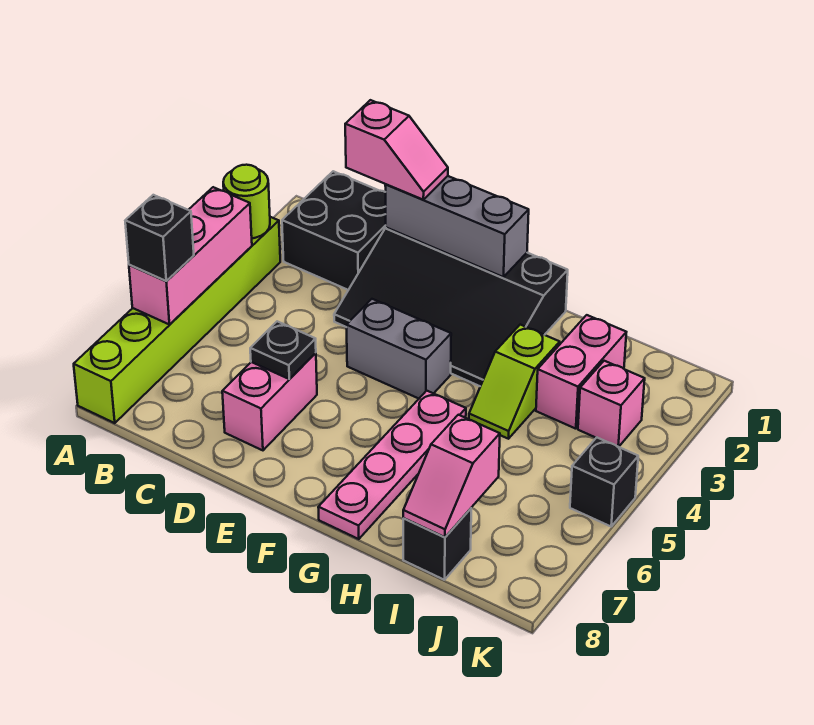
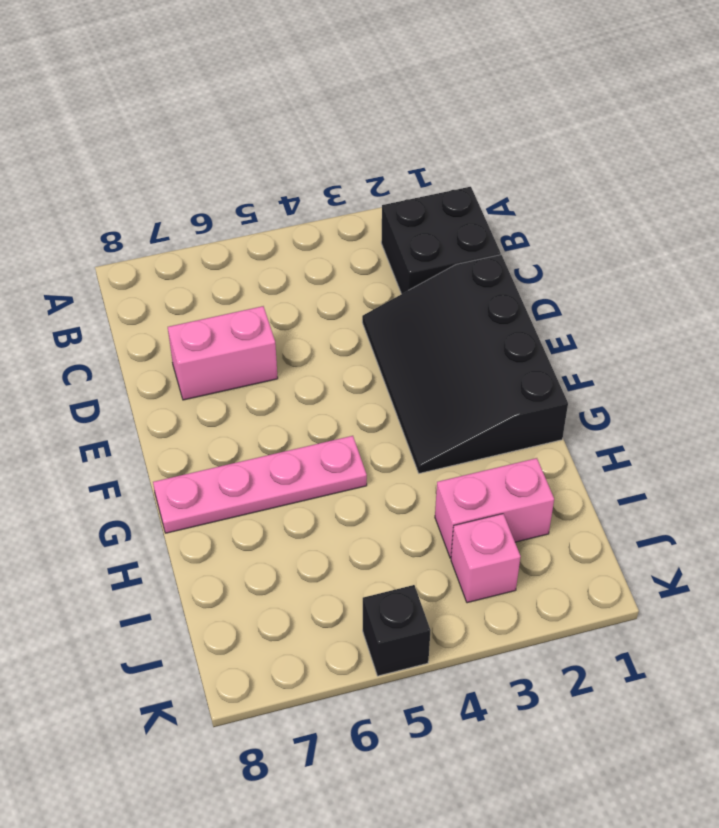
none -> lime 1x6 brick [74,217,280,423]
none -> grey 1x2 brick [346,299,451,399]
none -> lime 1x2 slope [469,325,560,439]

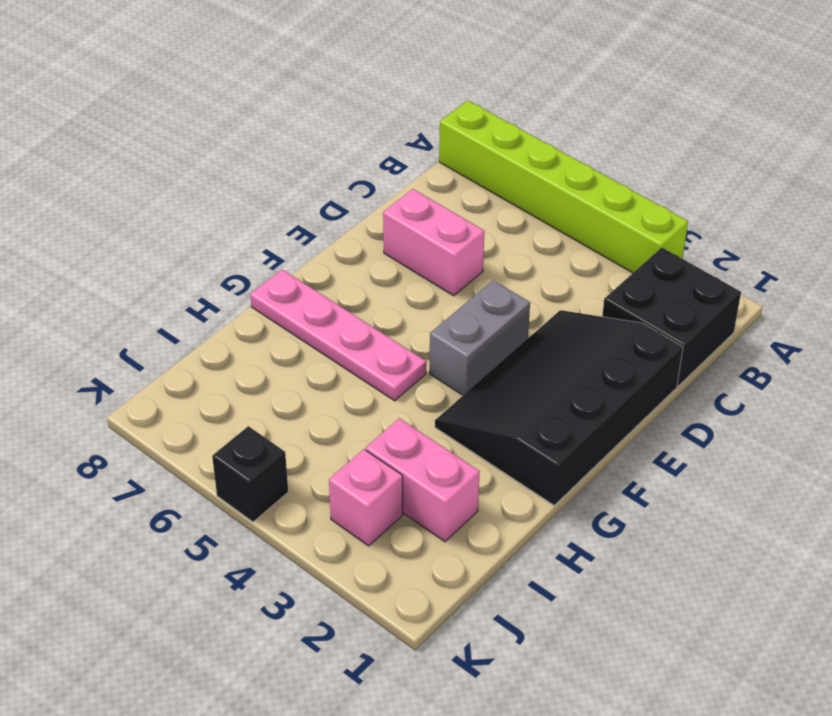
none -> lime 1x2 slope [469,325,560,439]
none -> black 1x1 brick [403,509,471,580]
none -> lime 1x1 round brick [223,165,270,238]

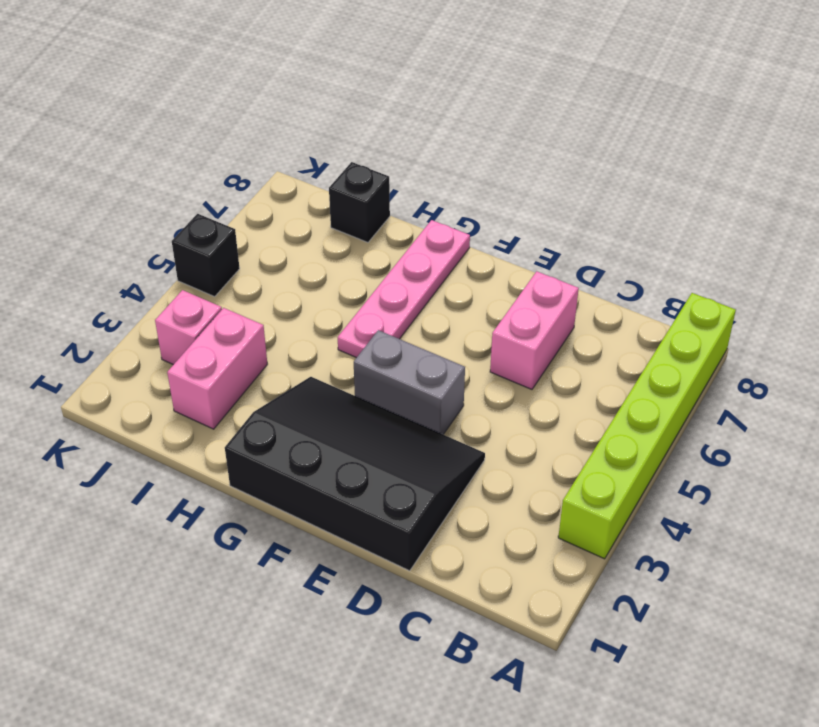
none -> black 2x2 brick [282,171,386,290]
none -> lime 1x2 slope [469,325,560,439]
none -> lime 1x1 round brick [223,165,270,238]

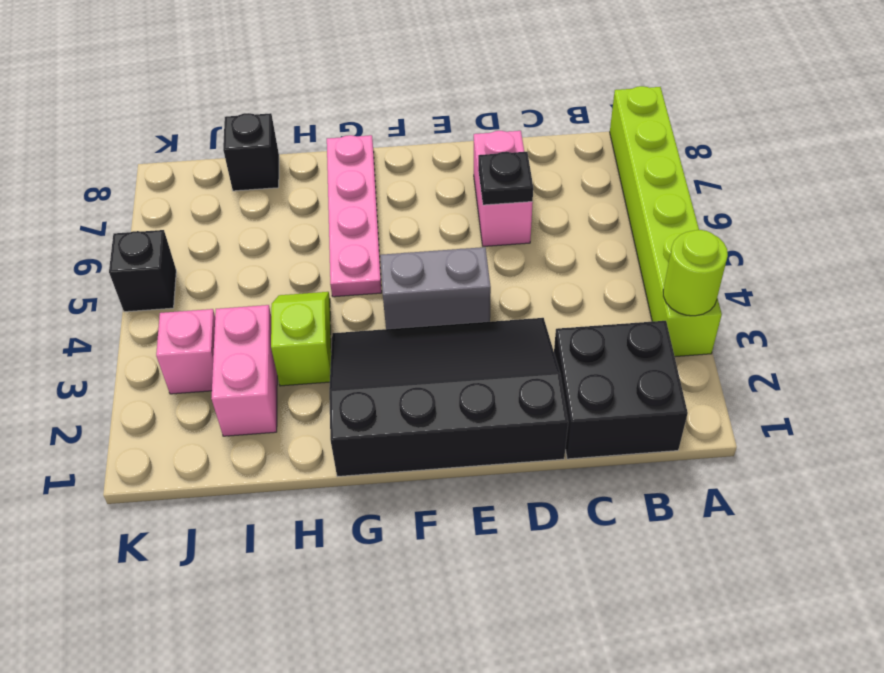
none -> pink 1x3 brick [129,187,252,324]
none -> grey 1x3 brick [385,176,529,277]
none -> pink 1x2 slope [403,415,500,537]

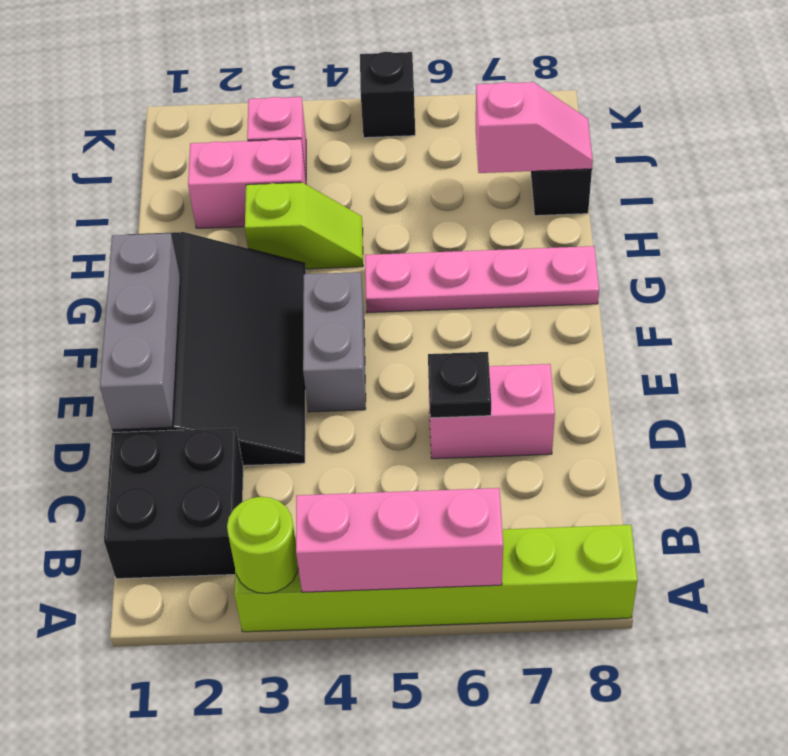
none -> black 1x1 brick [125,195,194,281]
none -> pink 1x2 slope [345,100,448,200]

